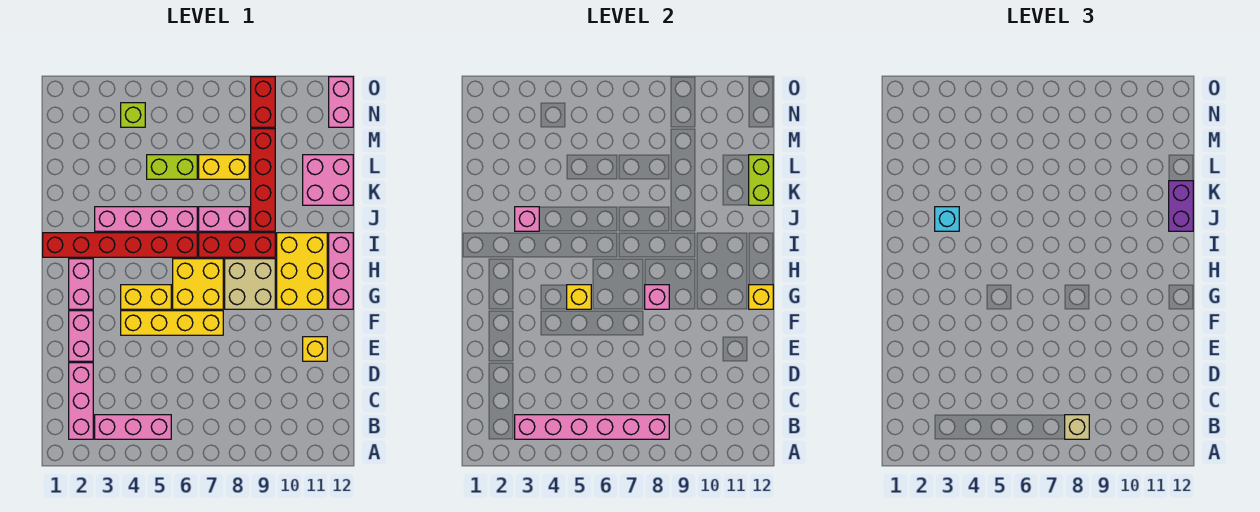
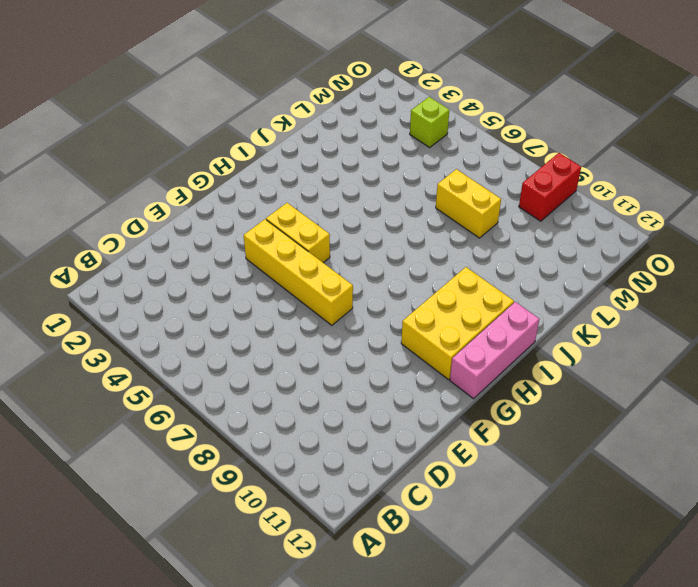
none -> pink 1x3 brick [69,363,93,439]
none -> pink 1x3 brick [95,415,171,439]
none -> pink 1x2 brick [69,311,93,361]
none -> yellow 1x1 brick [303,337,327,361]

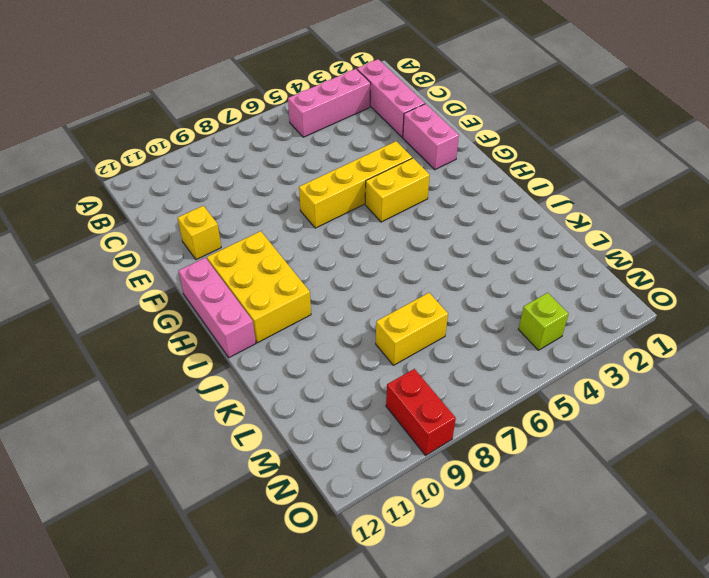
none -> pink 1x2 brick [69,259,93,309]
none -> yellow 2x2 brick [173,259,223,309]
none -> tan 2x2 brick [225,259,275,309]
none -> red 1x6 brick [43,233,197,257]

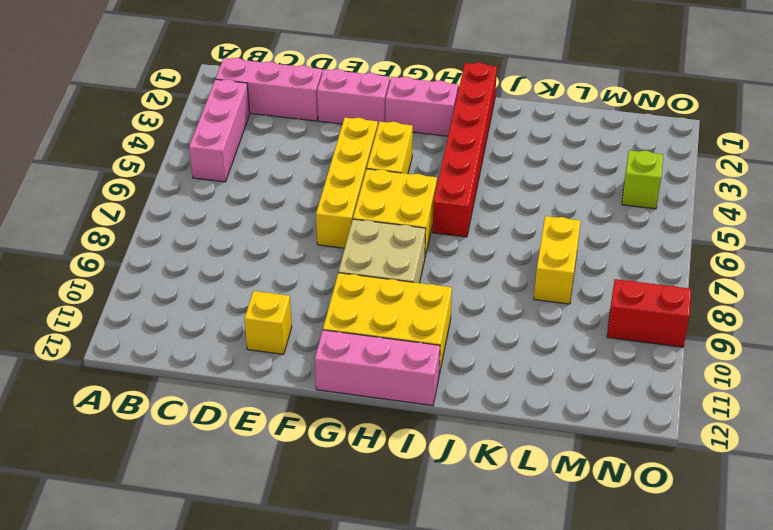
none -> red 1x3 brick [199,233,275,257]
none -> pink 1x4 brick [95,207,197,231]
none -> pink 1x2 brick [199,207,249,231]
none -> red 1x4 brick [251,129,275,231]

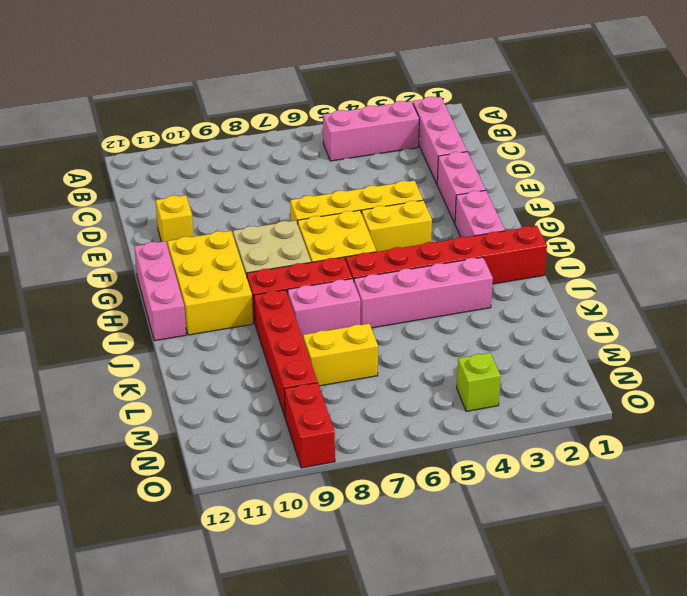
none -> pink 2x2 brick [303,155,353,205]
none -> lime 1x2 brick [147,155,197,179]
none -> pink 1x2 brick [329,77,353,127]
none -> pink 1x6 brick [515,415,669,439]

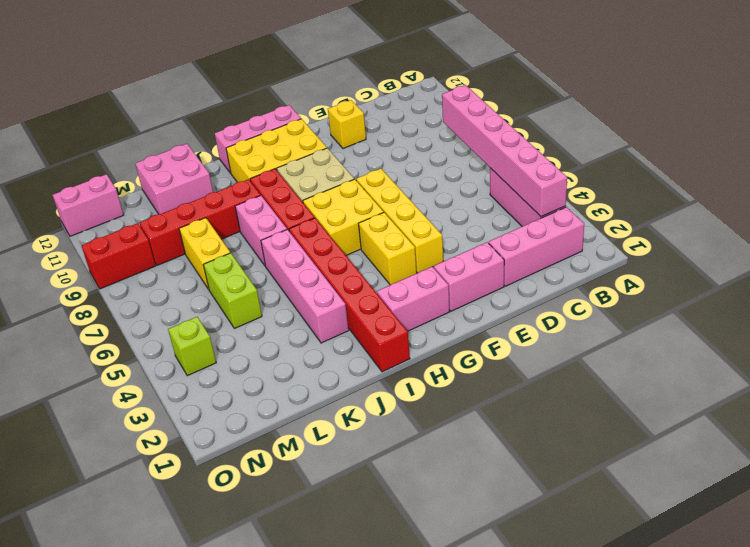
none -> yellow 1x1 brick [567,285,591,309]
none -> pink 1x1 brick [645,285,669,309]
none -> yellow 1x1 brick [749,285,773,309]
none -> pink 1x1 brick [515,207,539,231]

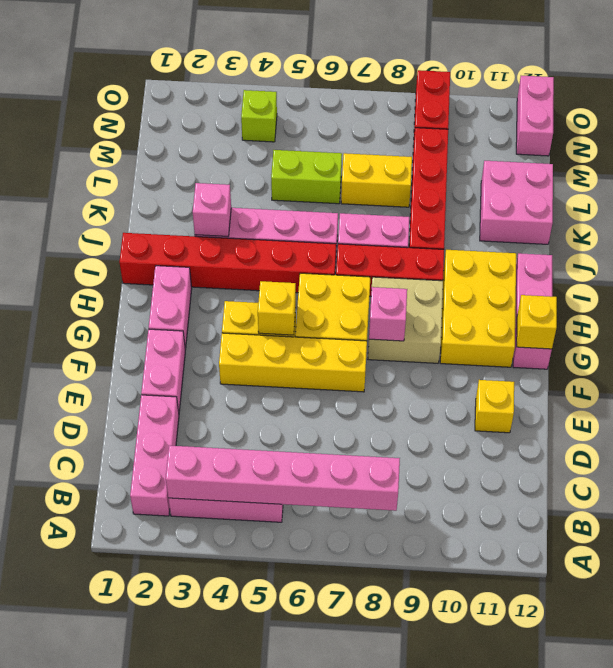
none -> lime 1x2 brick [749,155,773,205]
none -> tan 1x1 brick [1065,415,1089,439]
none -> cyan 1x1 brick [935,207,959,231]
none -> purple 1x2 brick [1169,181,1193,231]

